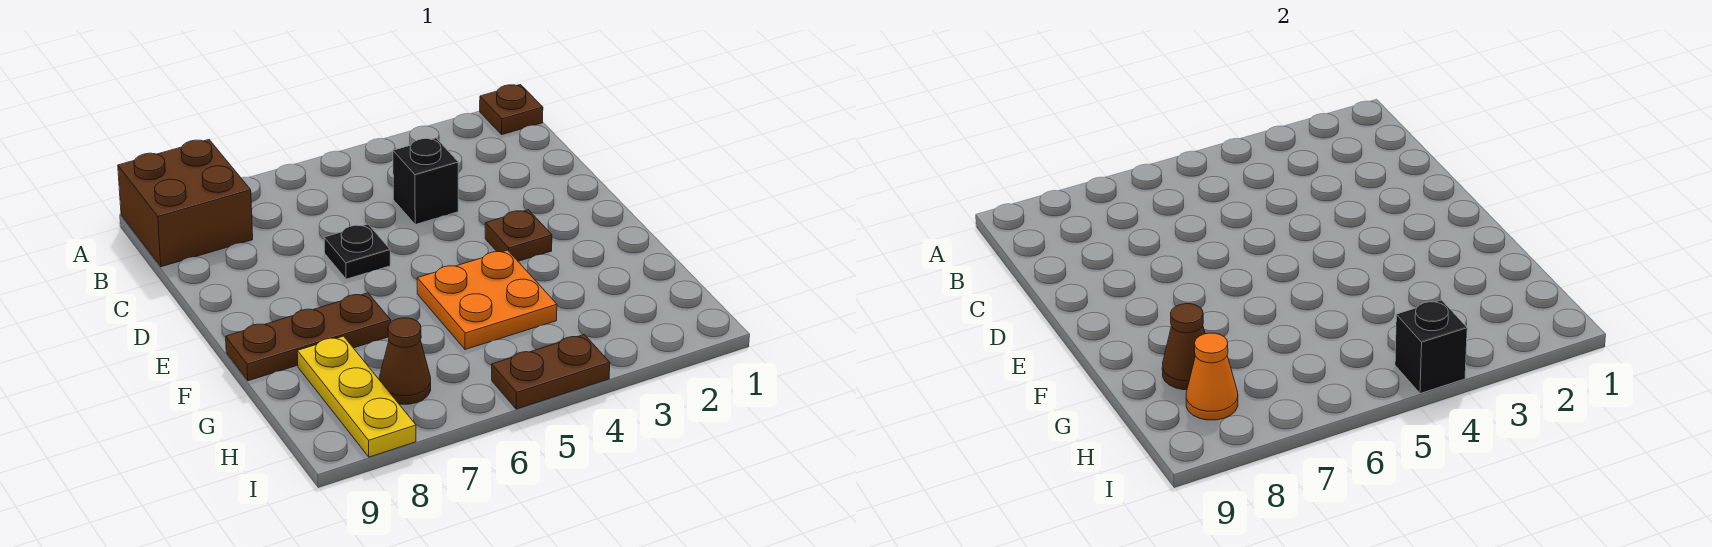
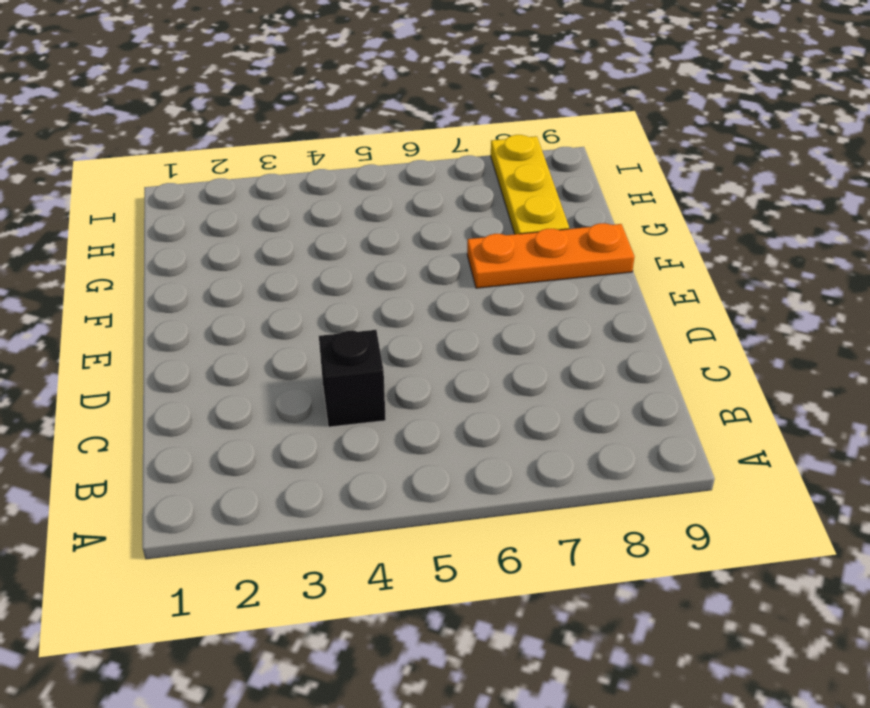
orange 1x3 plate [467,223,635,288] -> brown 1x3 plate [226,293,391,381]
none -> brown 1x1 plate [480,85,543,135]
none -> brown 2x2 brick [118,140,253,267]
none -> black 1x1 plate [324,224,390,279]

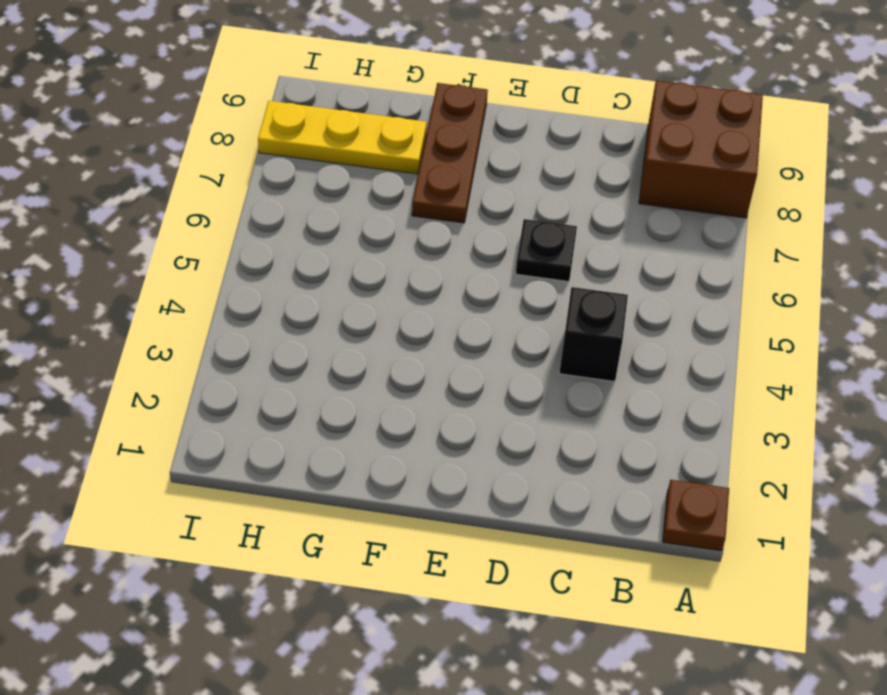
none -> brown 1x1 plate [485,210,552,261]
none -> orange 2x2 plate [417,250,557,350]
none -> brown 1x1 cone [379,318,431,404]

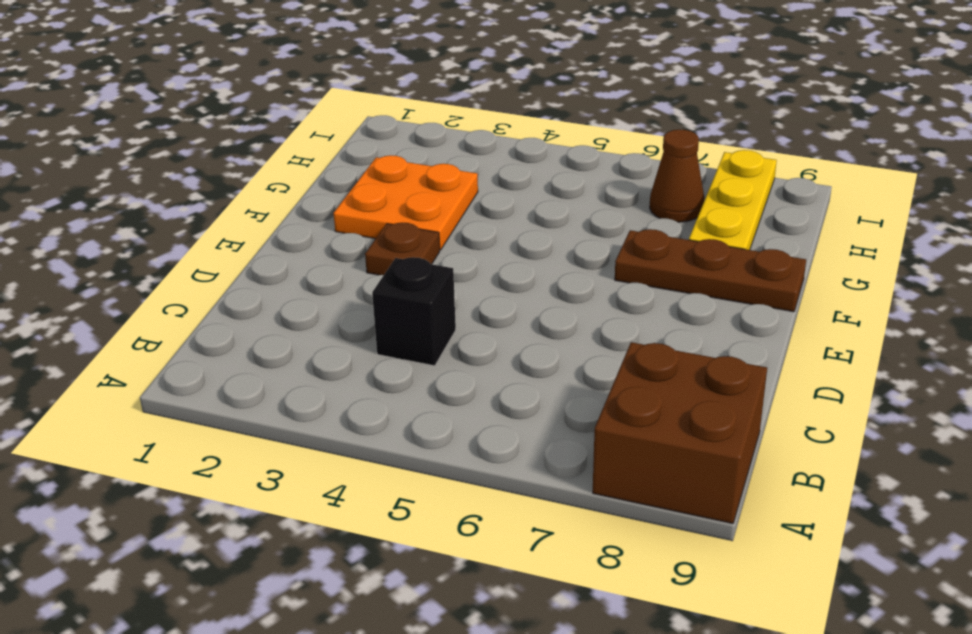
orange 2x2 plate [334,155,478,250] -> orange 2x2 plate moved to [417,250,557,350]
none -> brown 1x1 plate [480,85,543,135]
none -> black 1x1 plate [324,224,390,279]
none -> brown 1x2 plate [492,335,610,409]

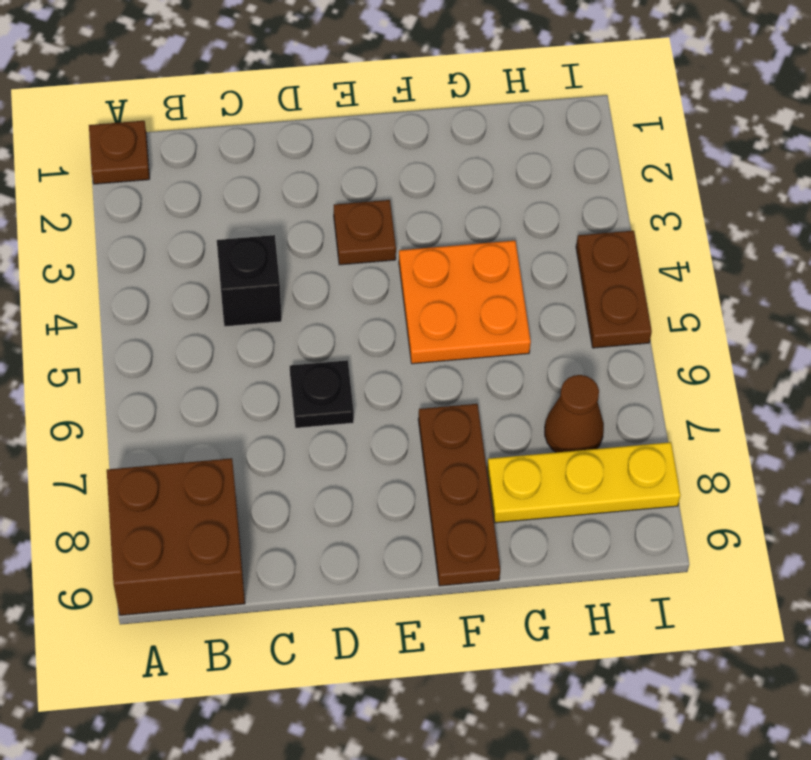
none -> brown 1x1 cone [1162,304,1205,390]
none -> orange 1x1 cone [1186,333,1238,420]
none -> black 1x1 brick [1395,300,1467,394]

